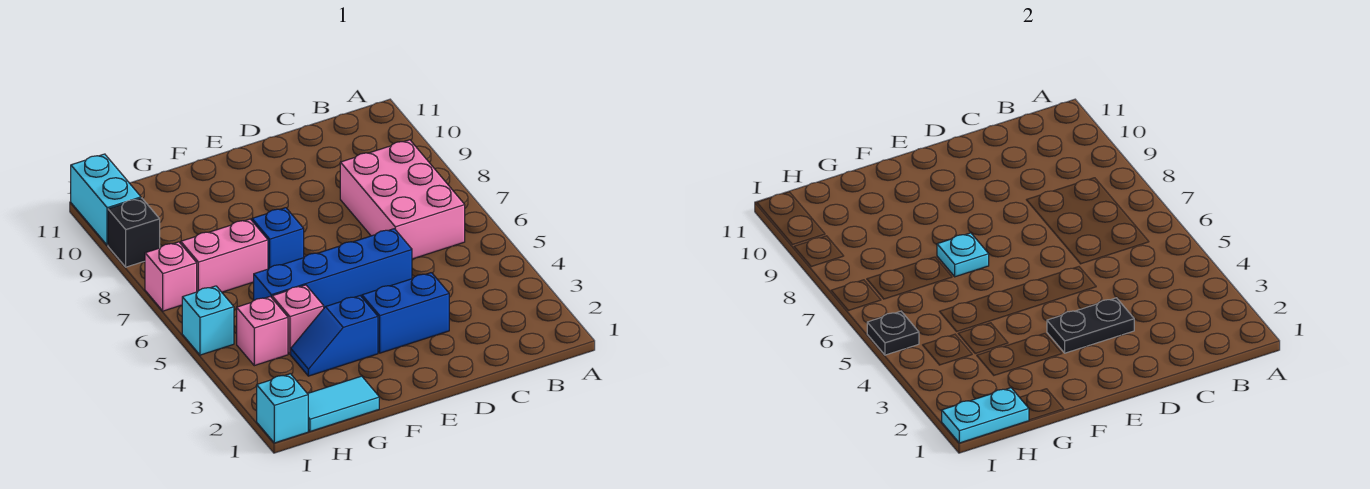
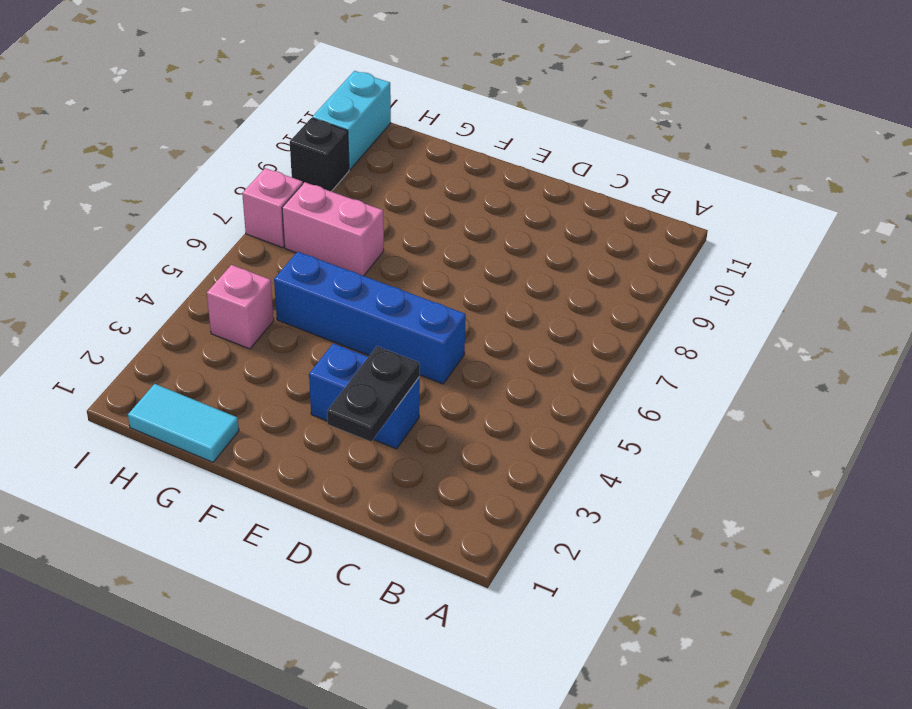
black 1x2 plate [327,346,420,442] -> black 1x2 plate turned to [1047,298,1134,353]
none -> pink 2x3 brick [340,140,465,259]
none -> blue 1x2 slope [291,296,378,376]
none -> blue 1x1 brick [252,208,304,269]

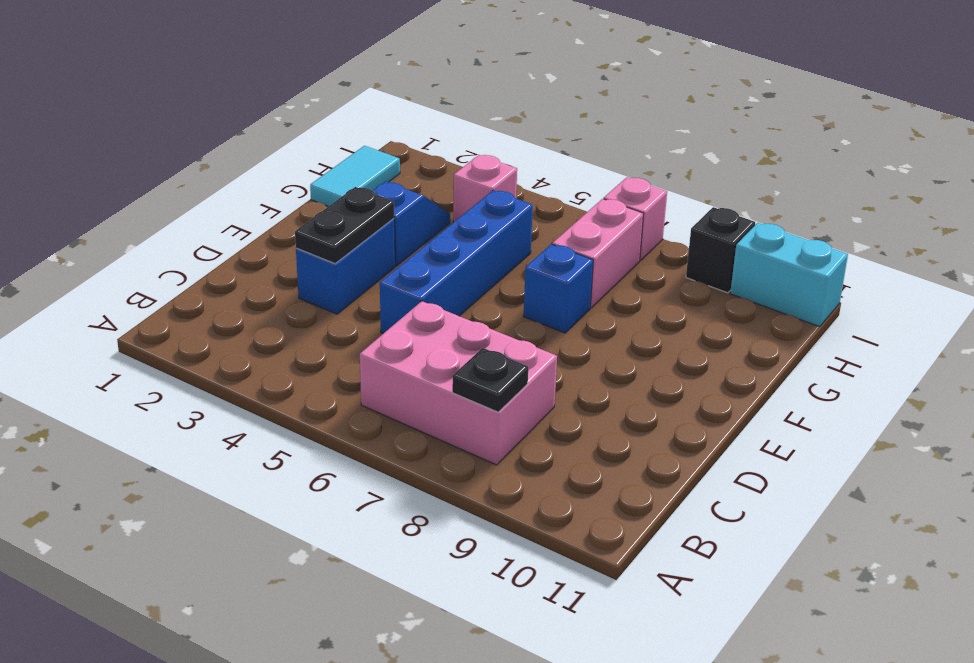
black 1x1 plate [452,348,528,412] -> black 1x1 plate moved to [867,311,919,355]
none -> pink 1x1 brick [272,285,324,354]
none -> cyan 1x1 brick [257,374,308,443]
none -> cyan 1x1 brick [182,286,234,355]

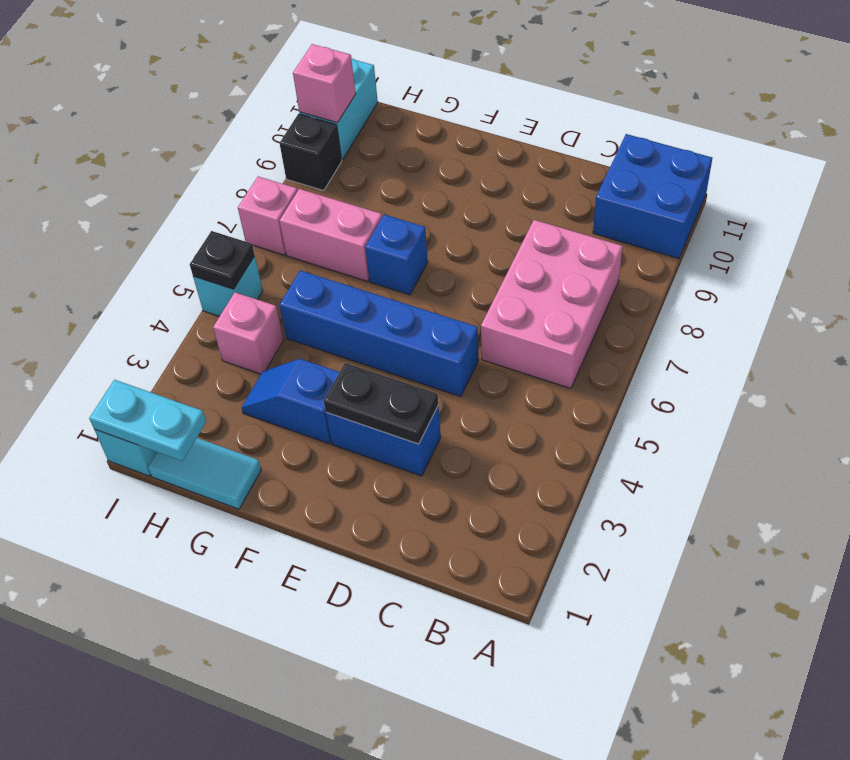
blue 2x2 brick [593,134,712,259] -> none
pink 1x1 brick [293,44,356,123] -> pink 1x1 brick moved to [272,285,324,354]
none -> cyan 1x1 plate [937,233,989,277]

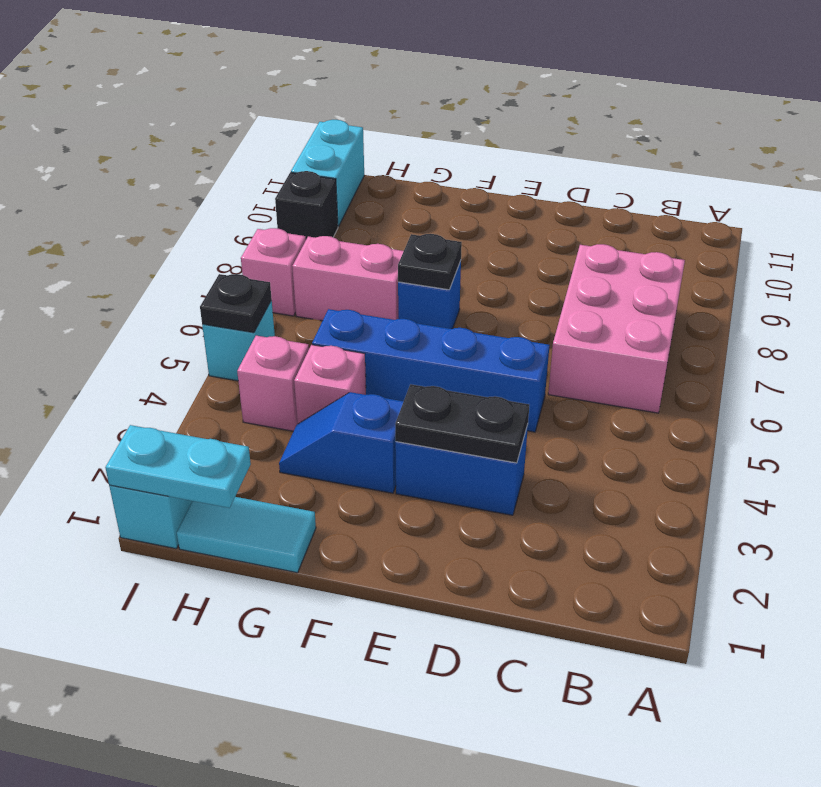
black 1x1 plate [398,234,462,290] -> cyan 1x1 plate [937,233,989,277]

